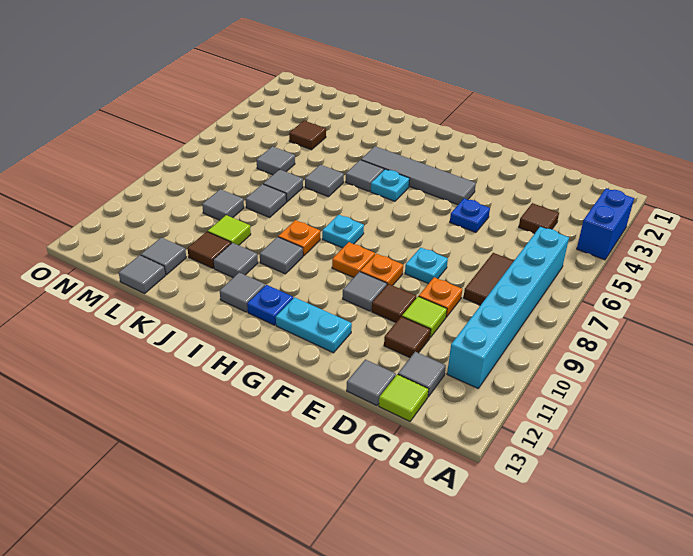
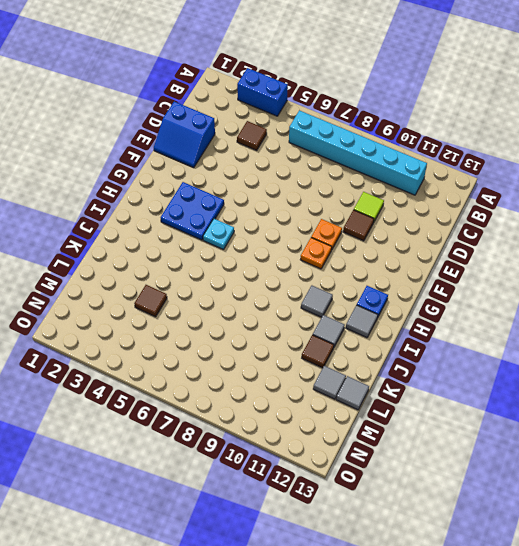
blue 2x2 slope [154,101,215,168] -> none
blue 2x2 plate [161,182,224,240] -> grey 1x4 tile [361,146,476,205]
none -> brown 1x2 tile [463,253,514,305]
none -> grey 1x1 tile [398,352,446,397]
none -> lime 1x1 tile [379,374,428,421]
none -> orange 1x1 plate [419,277,462,317]

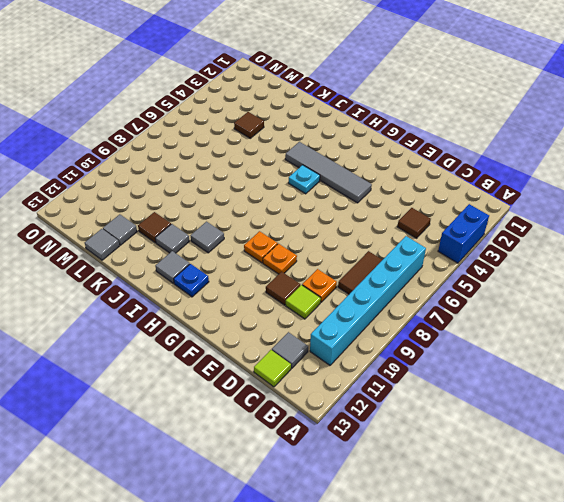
none -> brown 1x1 tile [384,316,431,358]
none -> grey 1x1 tile [347,359,396,406]
none -> blue 1x1 plate [450,198,490,232]
none -> cyan 1x1 plate [405,247,448,284]

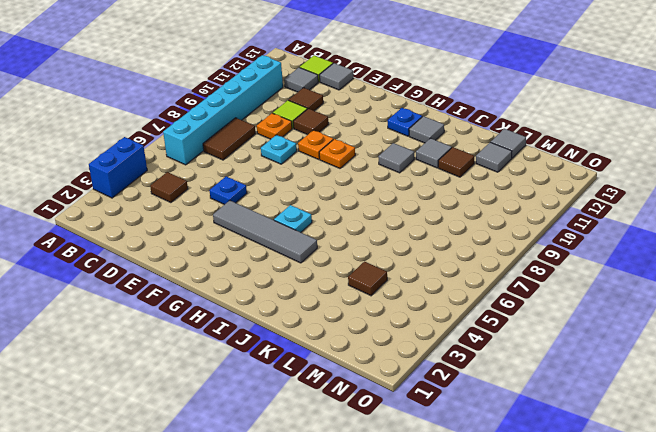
none -> grey 1x1 tile [343,272,387,311]
none -> cyan 1x2 plate [276,297,352,353]
none -> cyan 1x1 plate [322,215,364,248]
none -> grey 1x1 tile [346,160,384,191]

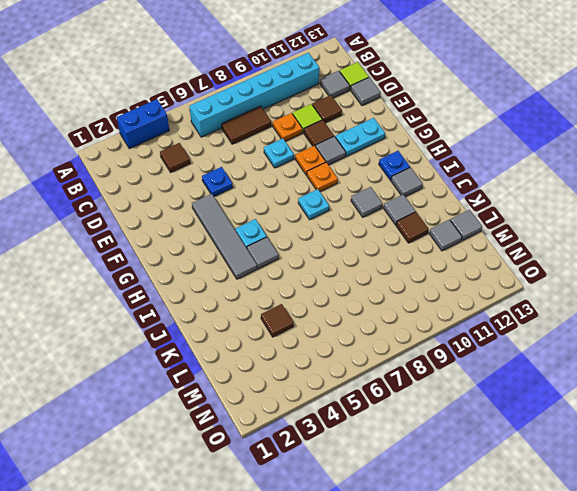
cyan 1x2 plate [335,118,385,156] -> cyan 1x2 plate turned to [276,297,352,353]
none -> orange 1x1 plate [278,220,320,256]
none -> grey 1x1 tile [305,165,344,197]
none -> grey 1x1 tile [263,169,303,202]
none -> grey 1x1 tile [246,184,286,217]

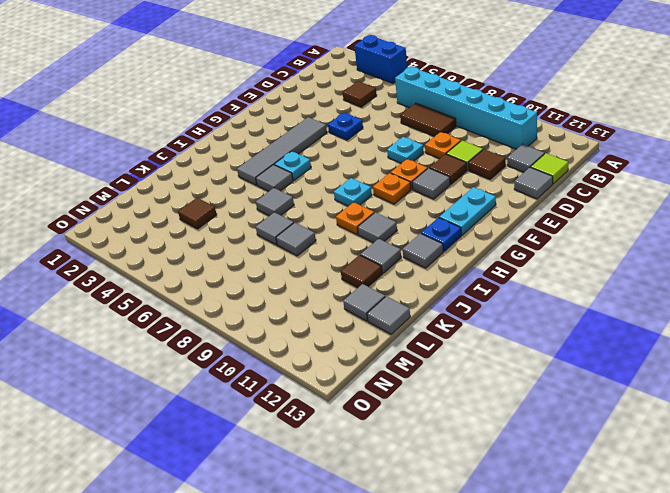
none -> lime 1x1 tile [208,215,251,245]
none -> grey 1x1 tile [257,146,295,175]
none -> grey 1x1 tile [202,189,244,220]

